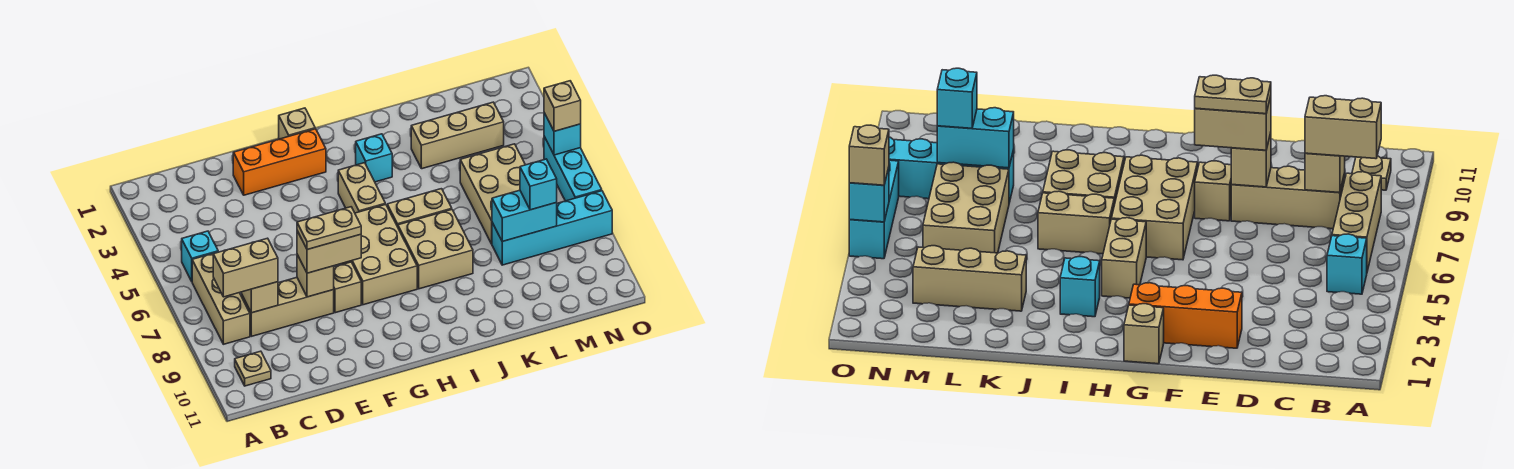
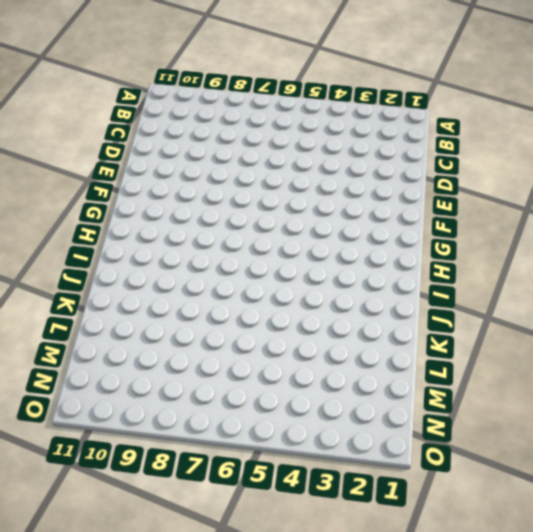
none -> cyan 1x1 brick [182,231,218,281]
none -> tan 1x3 brick [192,253,250,344]
none -> tan 1x1 plate [235,351,271,386]

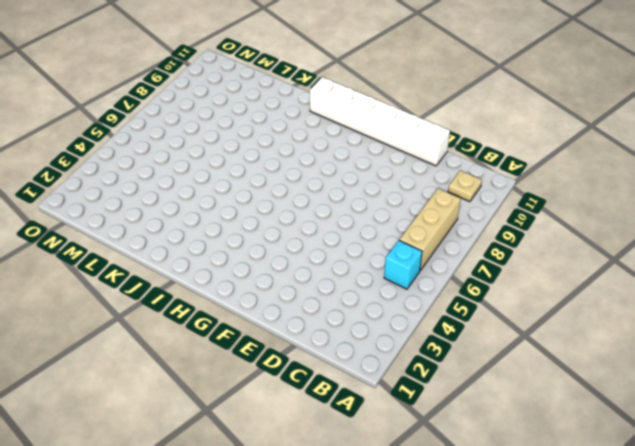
white 1x6 brick [310,77,450,166] -> none
none -> tan 1x3 brick [241,278,334,336]
none -> orange 1x3 brick [233,129,326,195]
none -> tan 1x1 brick [334,262,361,313]

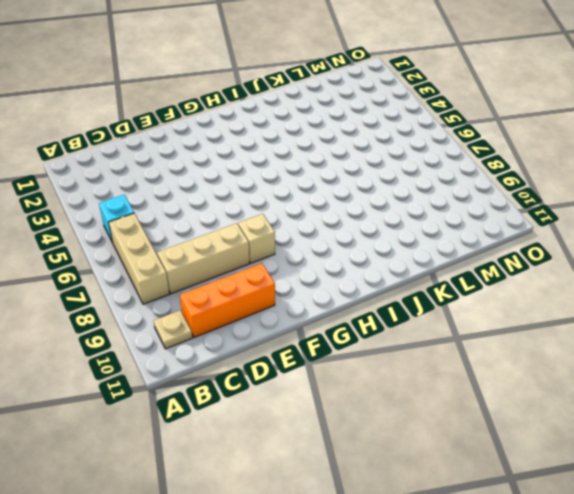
orange 1x3 brick [180,264,275,337] -> orange 1x3 brick moved to [233,129,326,195]
none -> tan 1x1 brick [279,108,315,139]
none -> tan 2x3 brick [342,204,417,305]
none -> tan 1x2 brick [338,163,385,213]

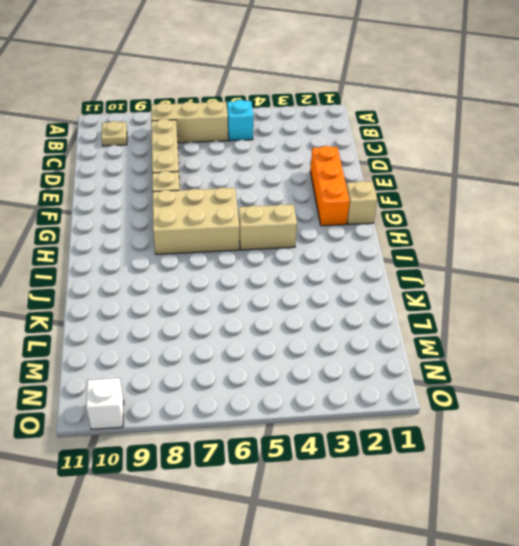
white 1x1 brick [86,378,124,429] -> none
none -> cyan 1x1 brick [356,134,392,182]
none -> tan 1x2 brick [387,189,452,227]
none -> tan 2x2 brick [398,210,473,289]

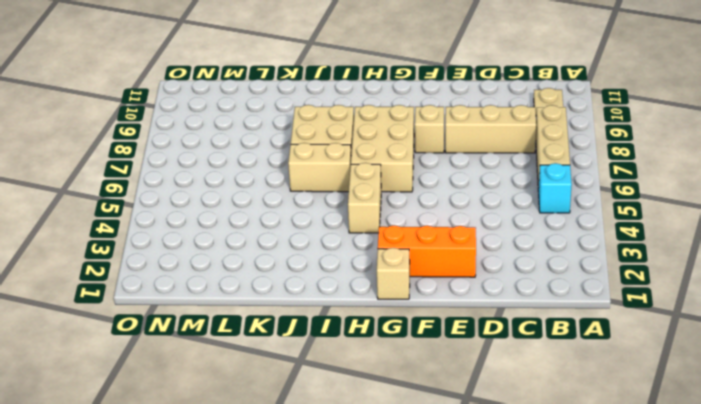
none -> cyan 1x1 brick [356,134,392,182]
none -> tan 1x3 brick [411,102,504,169]
none -> tan 2x3 brick [460,144,525,244]

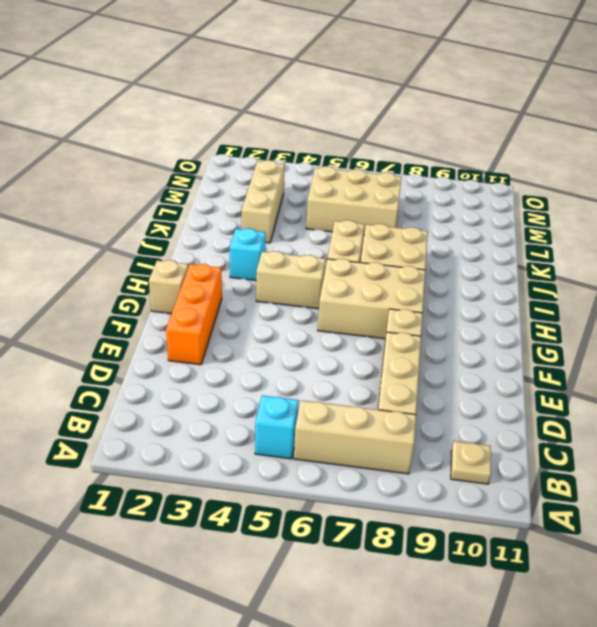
none -> cyan 1x4 brick [492,191,612,265]
none -> cyan 1x3 brick [544,137,602,201]
none -> tan 1x1 brick [241,282,278,313]

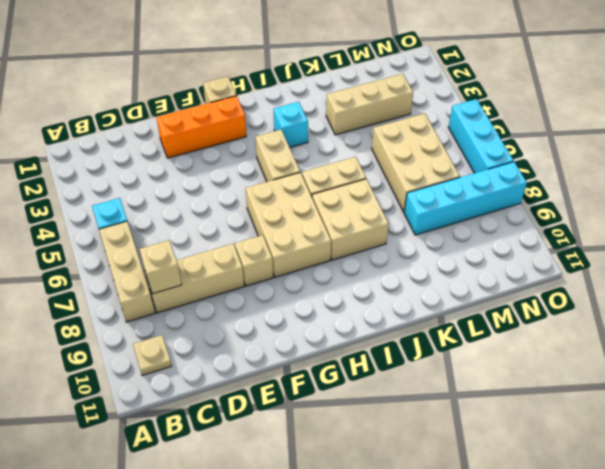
none -> tan 1x1 brick [297,255,334,297]
none -> cyan 1x2 brick [492,190,557,241]
none -> cyan 1x1 brick [544,113,581,155]

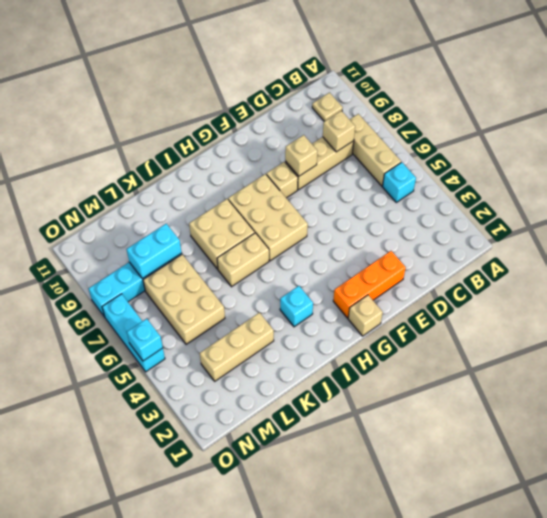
none -> tan 1x2 brick [338,163,385,213]
none -> tan 1x2 brick [213,238,278,297]
none -> tan 1x2 brick [297,231,361,273]

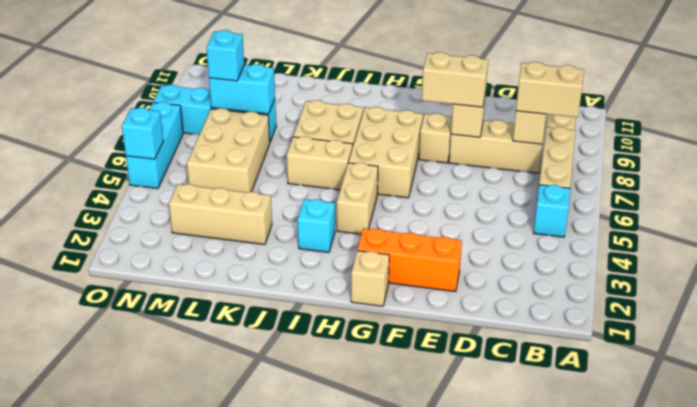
none -> tan 1x1 brick [544,81,581,131]
none -> tan 1x2 plate [297,207,361,250]

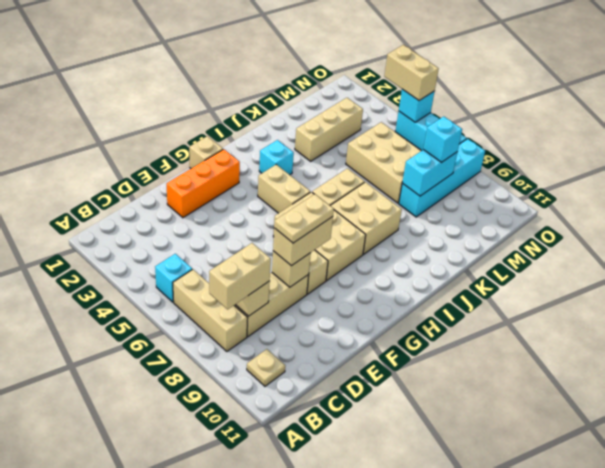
tan 1x2 brick [384,45,439,100] -> tan 1x1 brick [544,81,581,131]

